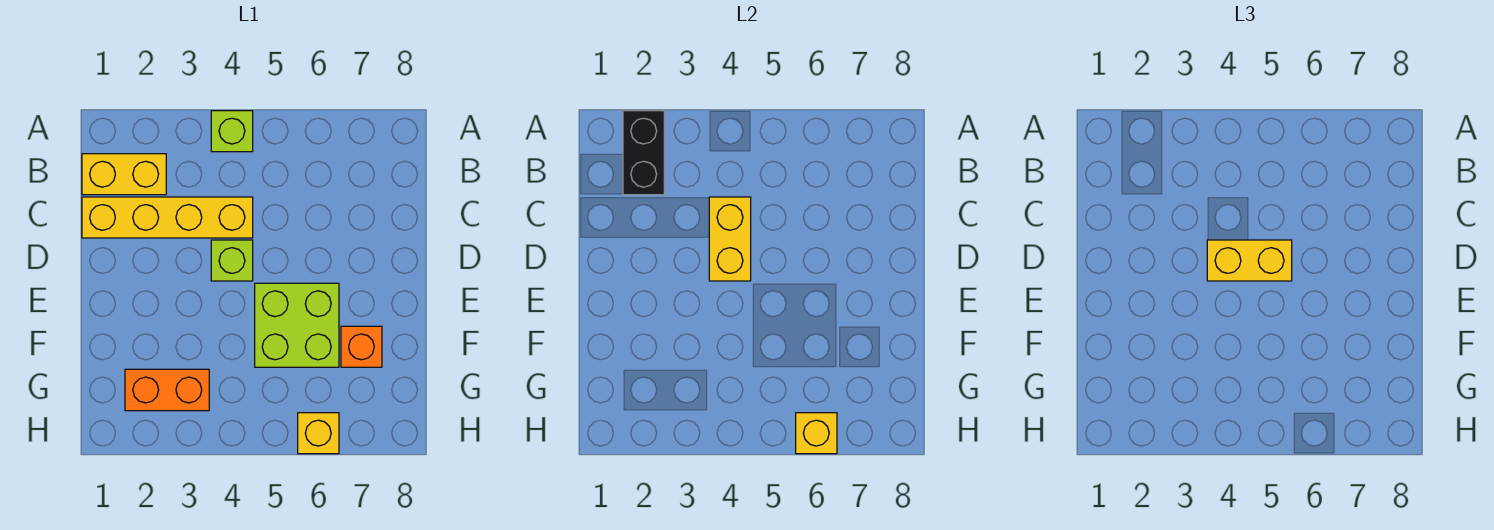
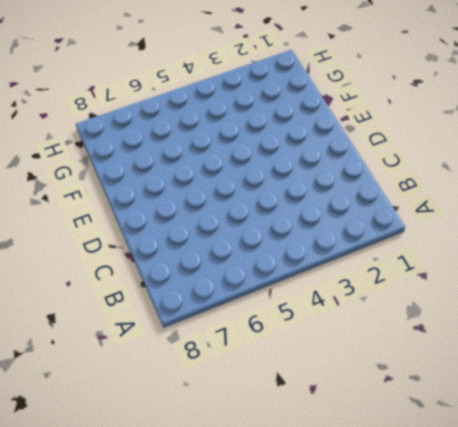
none -> lime 1x1 brick [211,111,253,152]
none -> yellow 1x2 brick [82,154,166,195]
none -> yellow 1x4 brick [82,197,253,238]

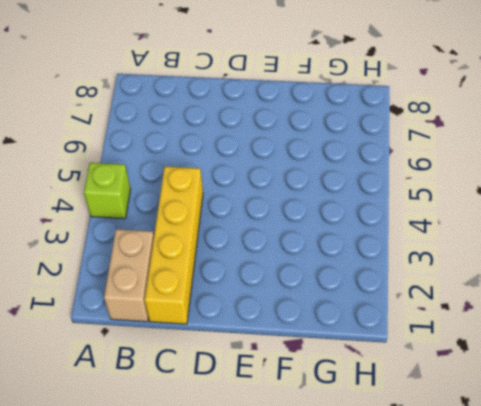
tan 1x2 brick [104,229,154,322] -> yellow 1x2 brick [82,154,166,195]
none -> lime 1x1 brick [211,240,253,281]
none -> lime 2x2 brick [255,283,339,367]
none -> orange 1x1 brick [341,326,382,367]

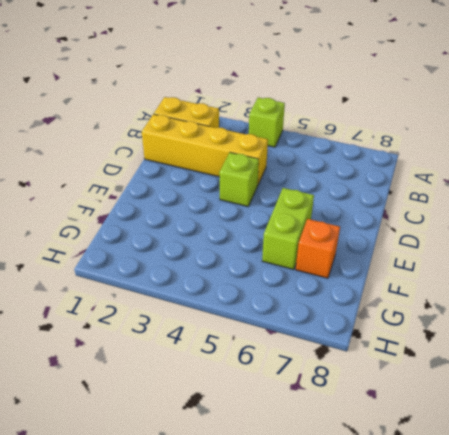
lime 1x2 brick [262,188,314,270] -> lime 2x2 brick [255,283,339,367]
none -> orange 1x2 brick [125,369,209,411]
none -> yellow 1x1 brick [298,413,339,454]
none -> black 1x2 brick [623,111,664,195]

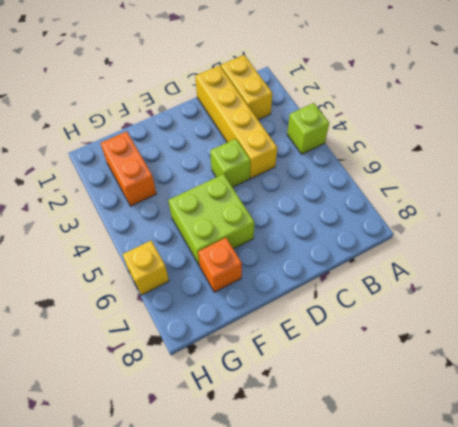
none -> black 1x2 brick [623,111,664,195]
none -> yellow 1x2 brick [709,197,751,281]
none -> yellow 1x1 brick [796,413,837,454]

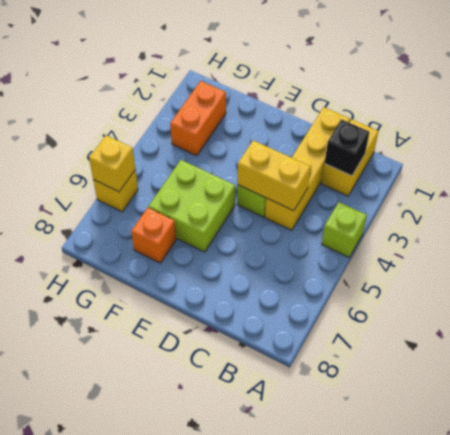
black 1x1 brick [325,120,369,176] -> black 1x2 brick [623,111,664,195]
none -> yellow 1x2 brick [1207,240,1292,281]

